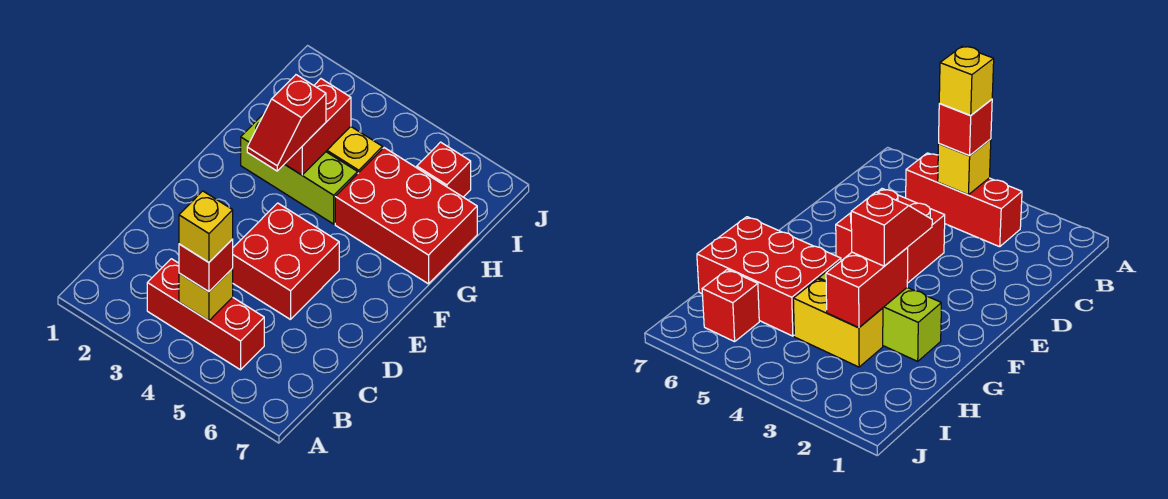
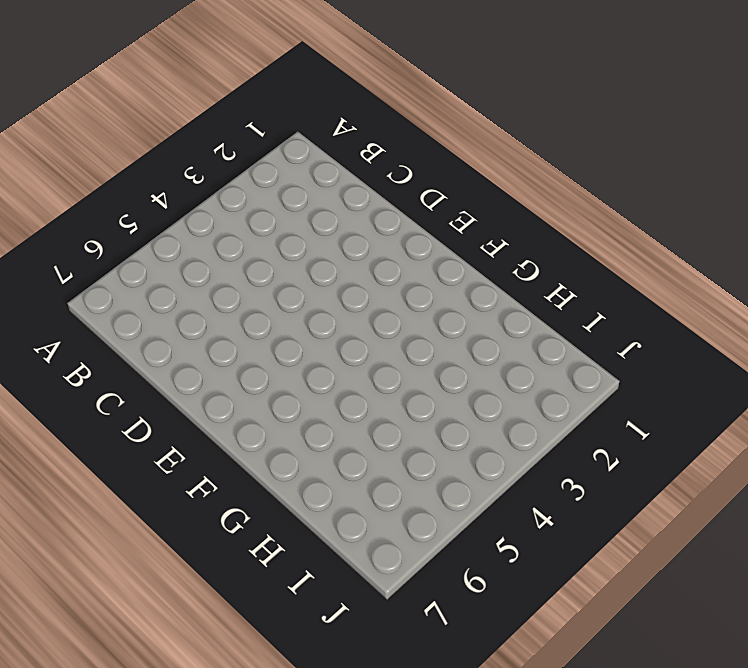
none -> red 1x3 brick [147,259,264,370]
none -> red 2x2 brick [233,203,339,320]

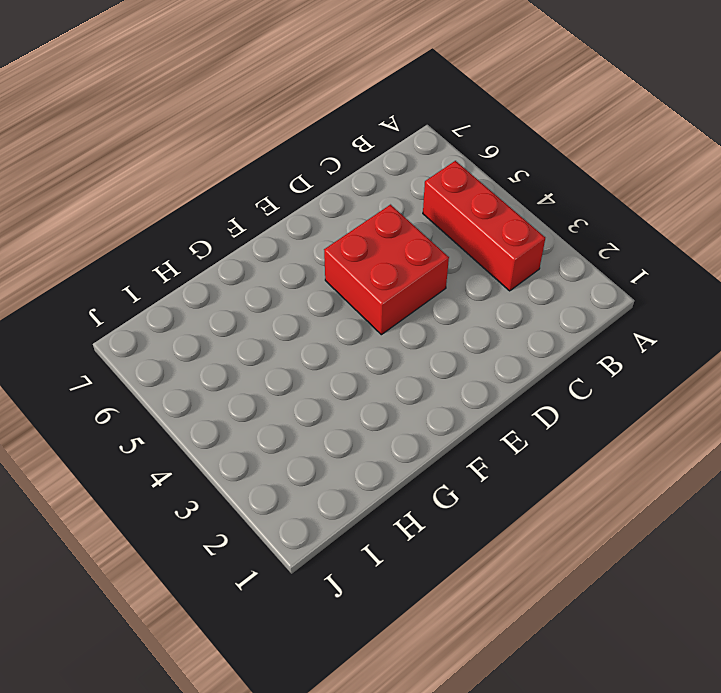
none -> lime 1x3 brick [241,114,358,224]
none -> red 2x3 brick [335,148,477,284]

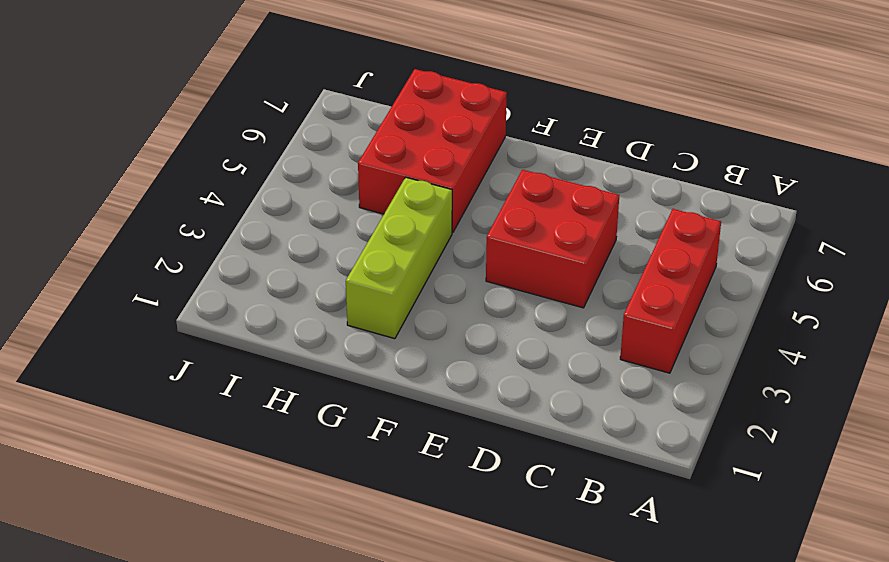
none -> yellow 1x2 brick [326,127,383,173]
none -> red 1x1 brick [417,142,471,197]

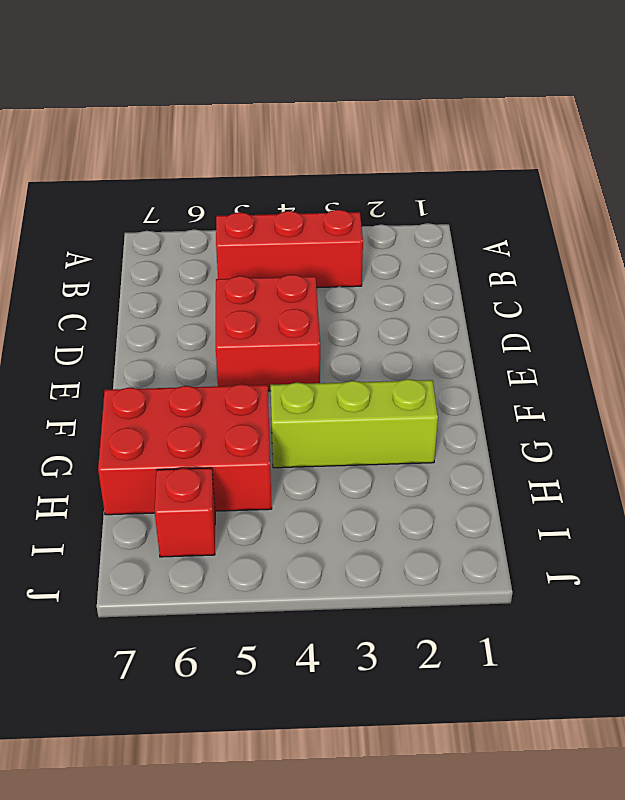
none -> yellow 1x2 brick [326,127,383,173]
none -> yellow 1x1 brick [179,268,233,321]

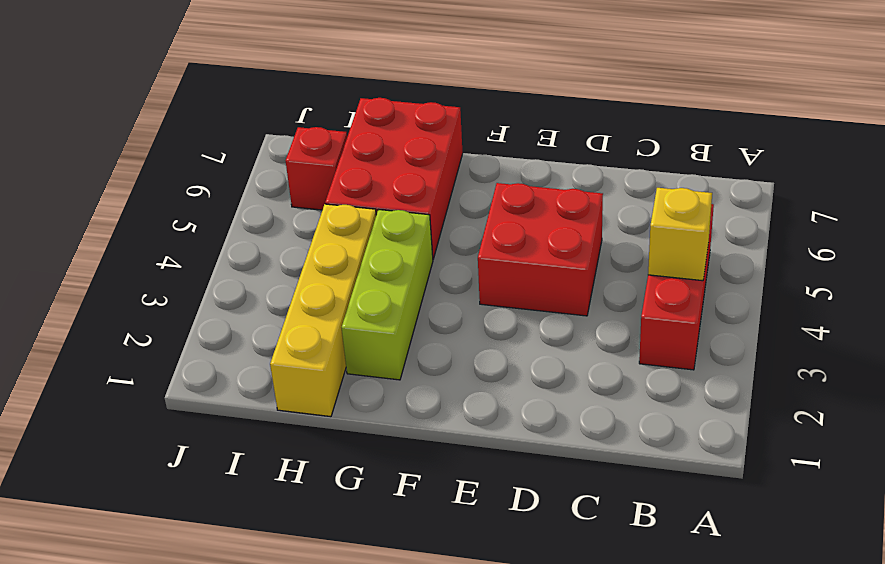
yellow 1x4 brick [270,204,376,417] -> yellow 1x2 brick [326,127,383,173]
none -> red 1x2 brick [285,79,351,175]
none -> red 1x1 brick [179,239,233,292]

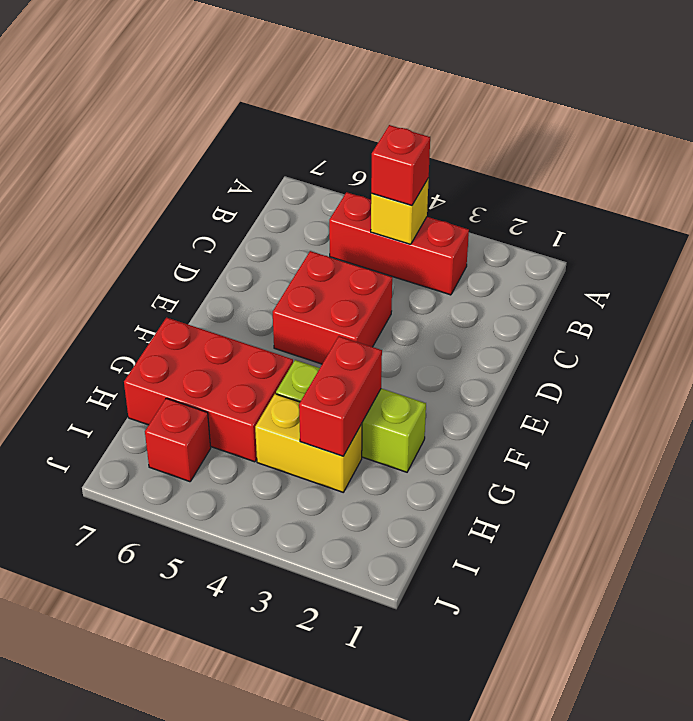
none -> red 1x2 slope [247,75,326,171]
none -> yellow 1x1 brick [179,191,233,262]

